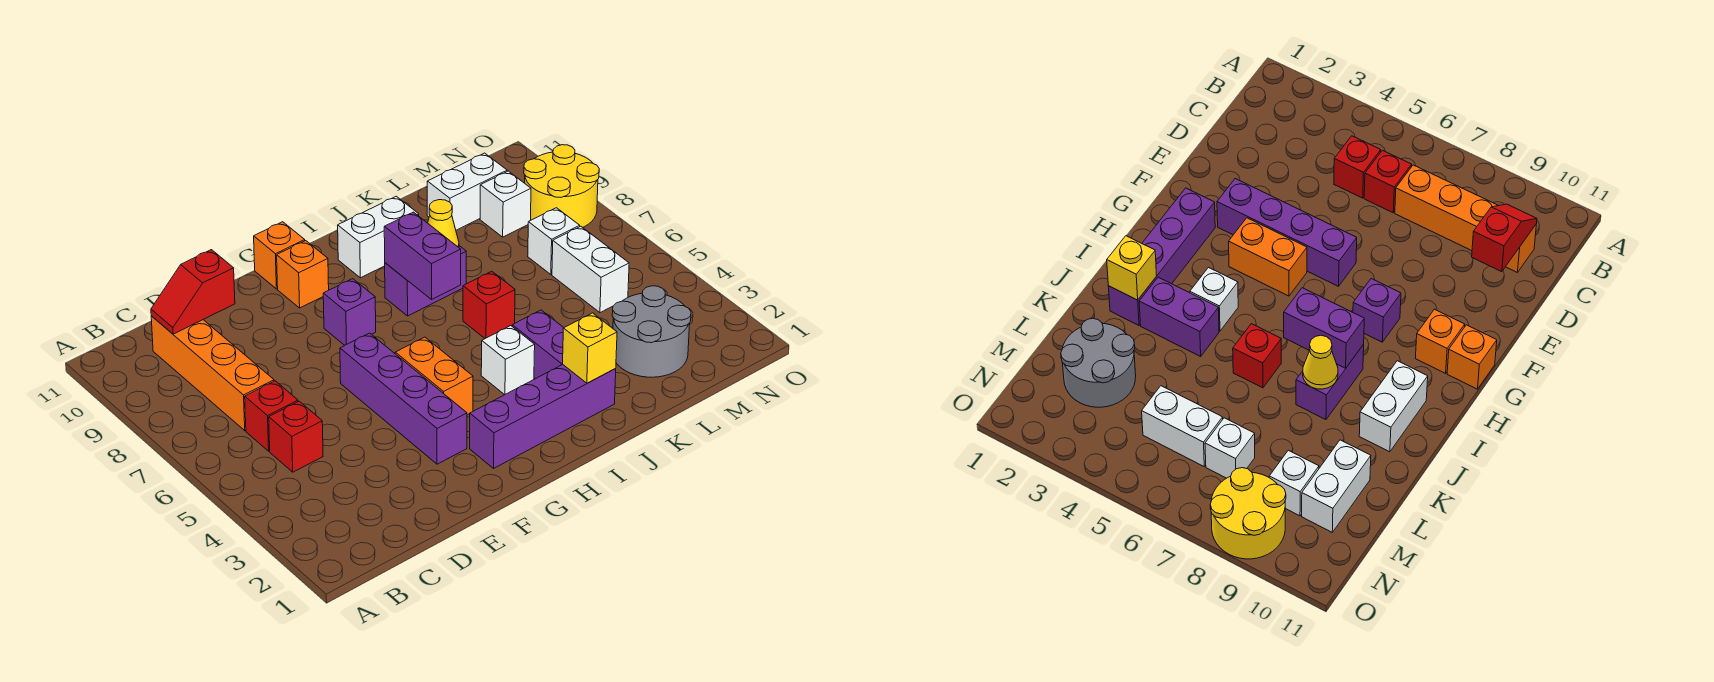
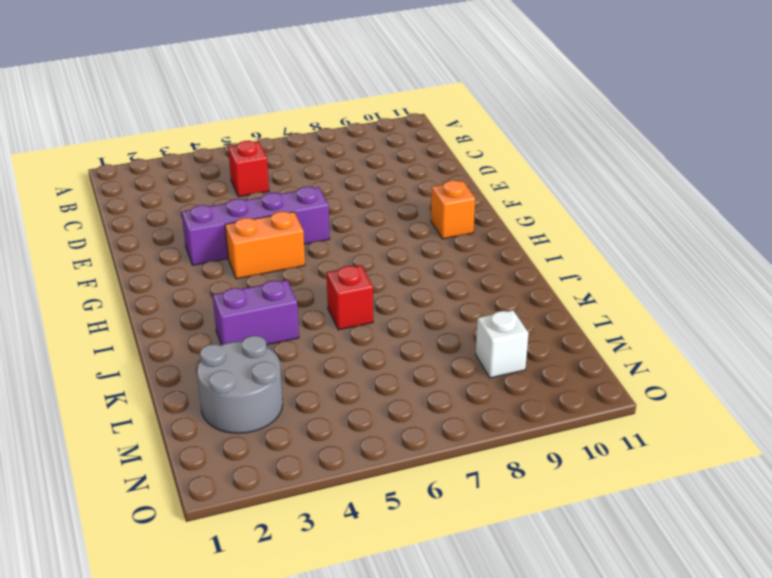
none -> red 1x1 brick [245,381,298,451]
none -> orange 1x4 brick [151,316,274,431]
none -> purple 1x4 brick [470,365,616,468]

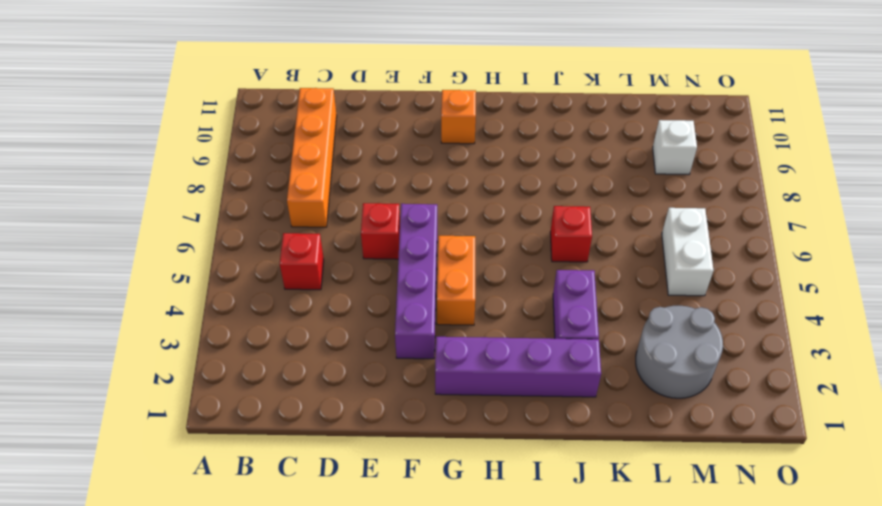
red 1x1 brick [361,203,400,259] -> red 1x1 brick moved to [245,381,298,451]
none -> purple 1x1 brick [323,279,376,345]
none -> orange 1x1 brick [254,222,305,289]
none -> white 1x1 brick [481,326,535,395]

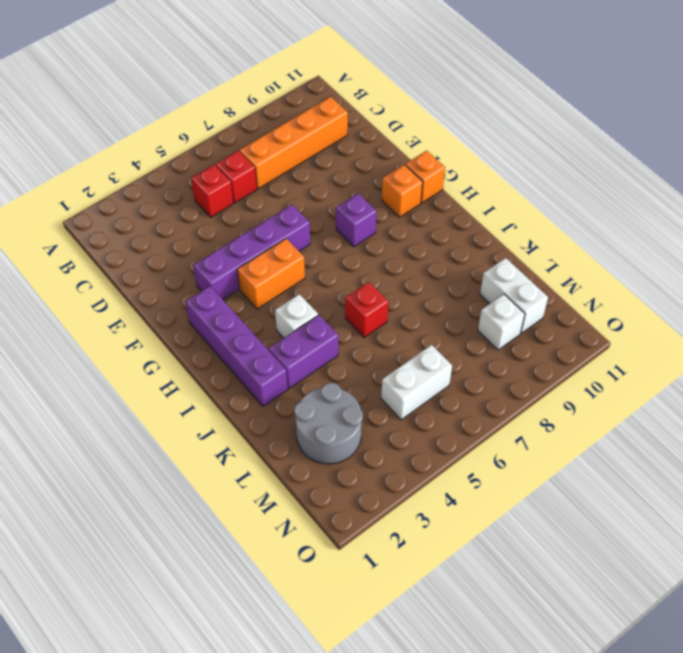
none -> purple 1x2 brick [385,246,466,316]
none -> white 1x2 brick [338,196,419,278]
none -> white 1x1 brick [528,208,580,274]

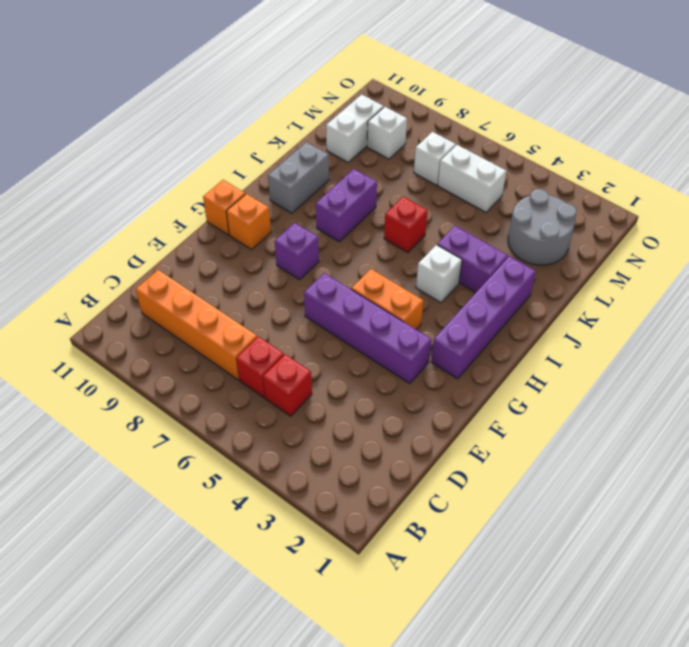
grey 1x2 brick [268,142,329,213] -> white 1x2 brick [338,196,419,278]
none -> yellow 2x2 round brick [524,145,599,227]
none -> red 1x2 slope [151,250,235,334]
none -> purple 1x2 brick [384,212,461,299]

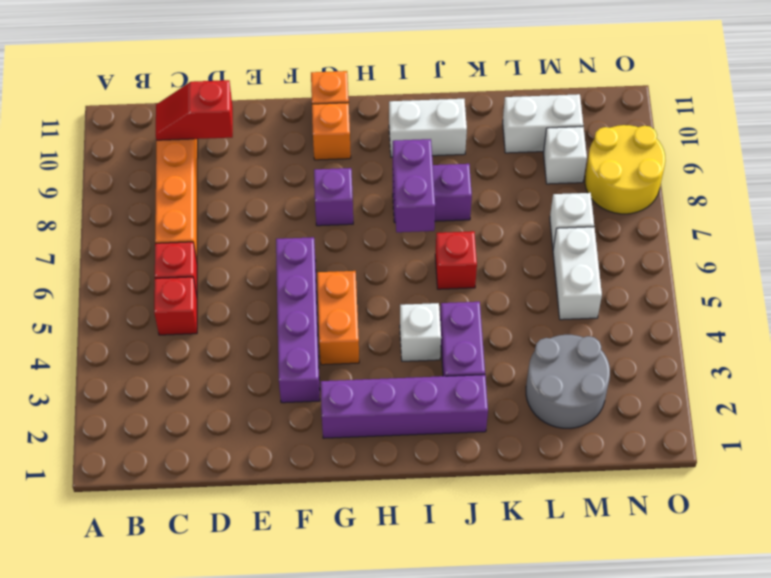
none -> yellow 1x1 brick [563,313,617,383]
none -> yellow 1x1 cone [428,200,459,247]

